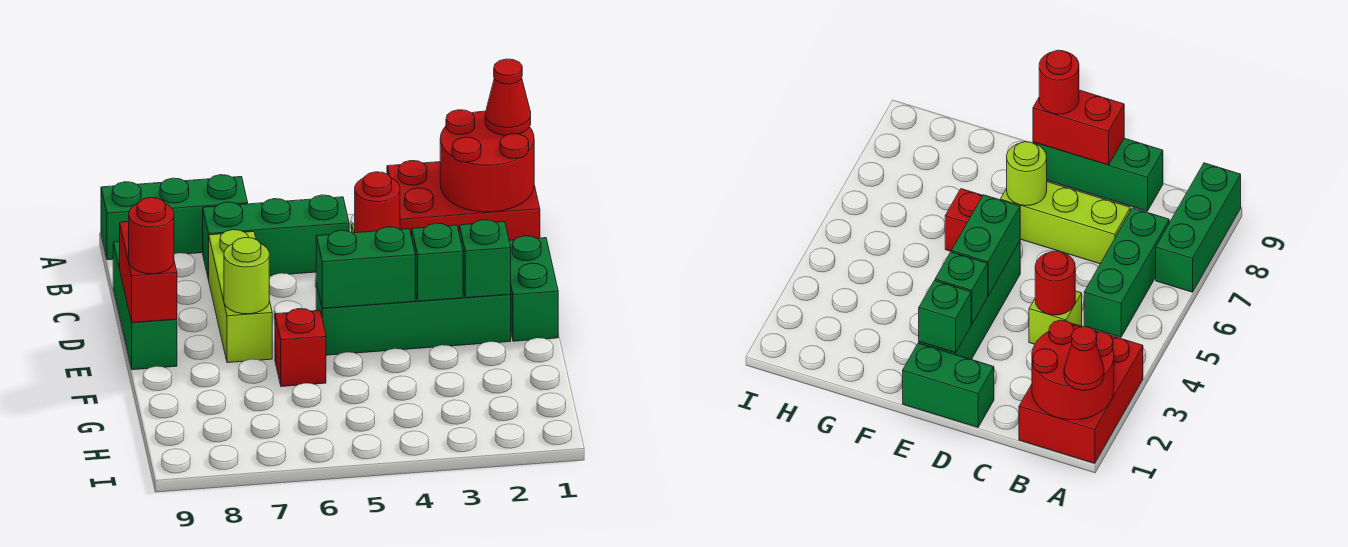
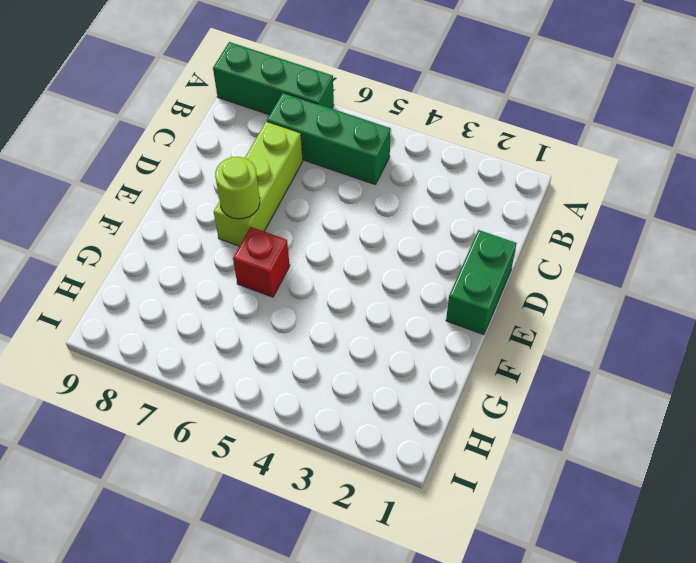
none -> red 2x3 brick [387,161,540,240]
none -> lime 1x1 brick [1029,291,1082,344]
none -> green 1x3 brick [113,242,177,370]

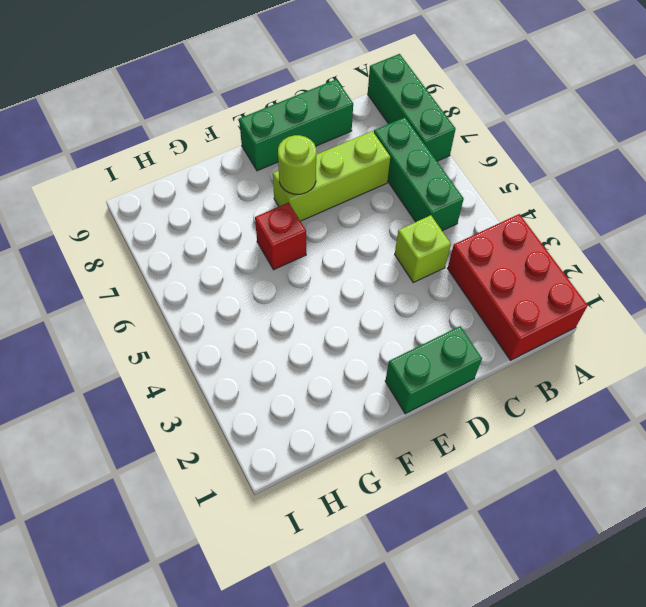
none -> green 1x4 brick [316,283,511,355]
none -> red 2x2 round brick [440,110,534,212]
none -> red 1x1 round brick [355,172,400,233]

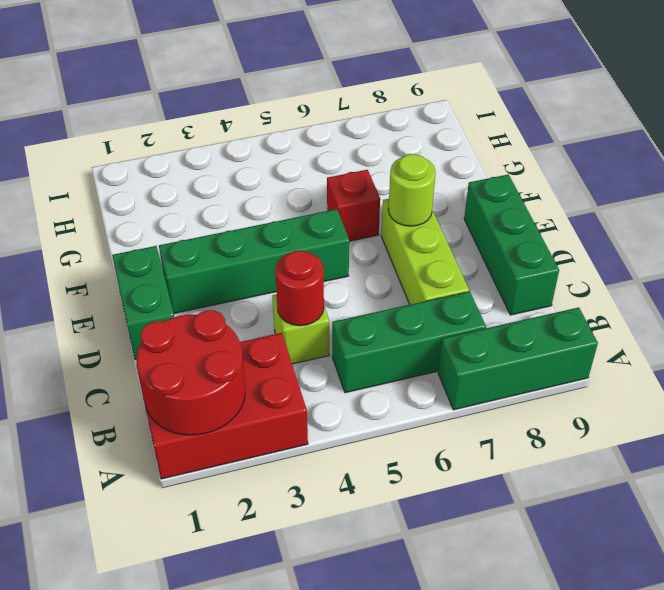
none -> red 1x2 brick [120,222,177,323]
none -> green 1x1 brick [459,220,511,298]
none -> green 1x1 brick [412,223,463,301]

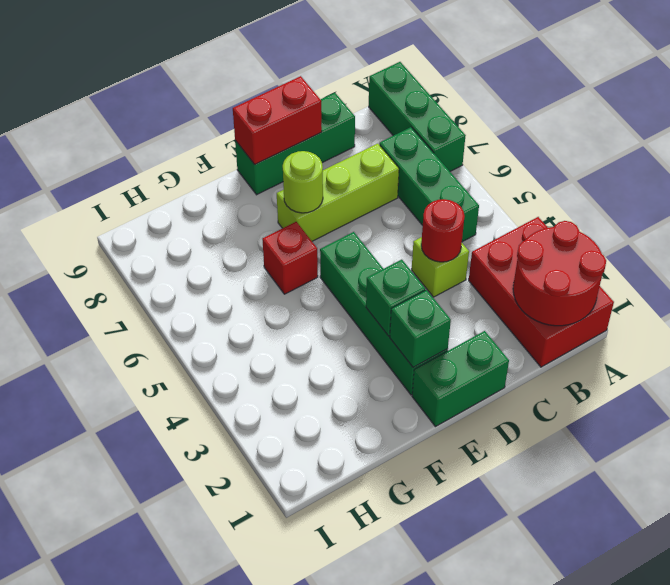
none -> green 1x2 brick [316,227,415,308]
none -> red 1x1 cone [485,59,531,135]
none -> red 1x1 round brick [129,198,174,274]

